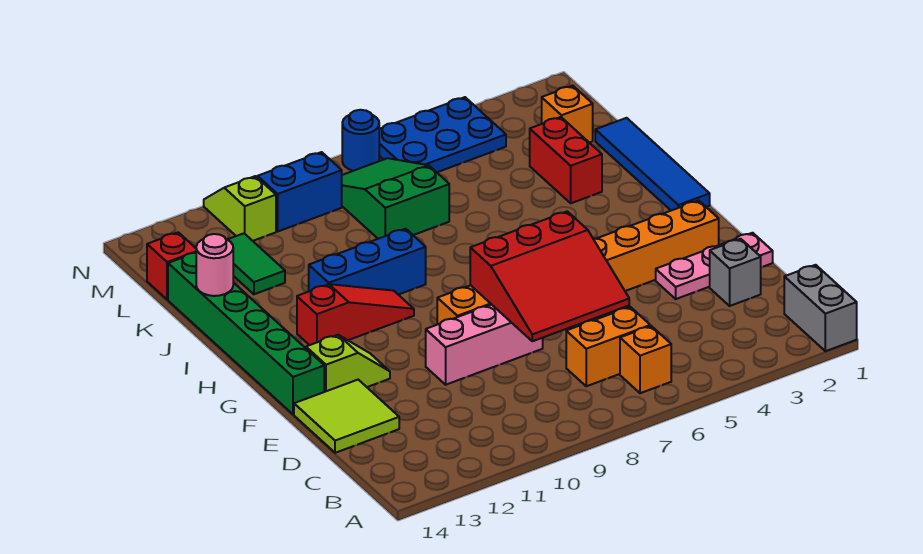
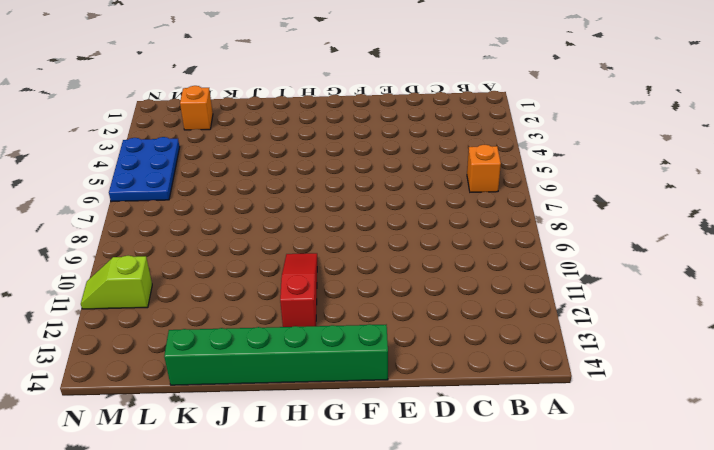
none -> grey 1x2 brick [784,265,857,351]
none -> orange 1x2 brick [566,307,650,386]
none -> grey 1x1 brick [710,239,761,306]

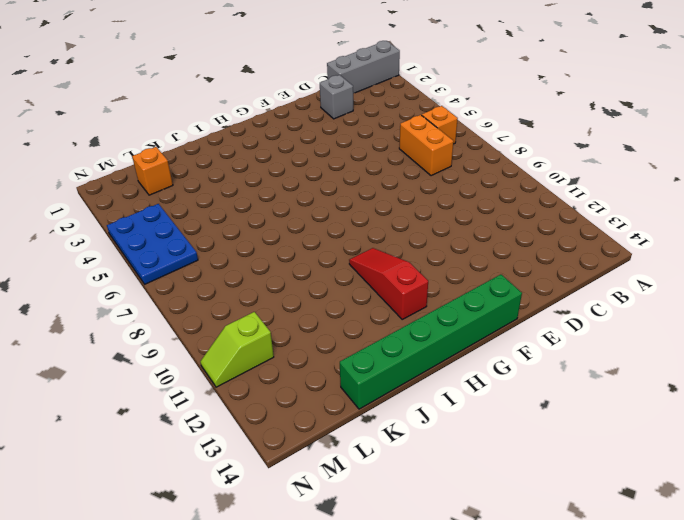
grey 1x3 brick [327,41,400,93] -> grey 1x2 brick [784,265,857,351]
none -> lime 2x2 tile [294,380,399,453]
none -> pink 1x3 plate [656,233,773,299]
none -> pink 1x3 brick [426,304,543,385]

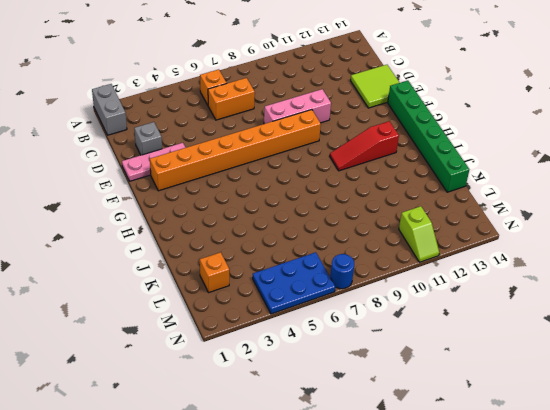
none -> lime 1x2 slope [306,335,390,392]
none -> blue 1x4 tile [595,118,710,211]
none -> blue 1x3 brick [309,229,426,295]

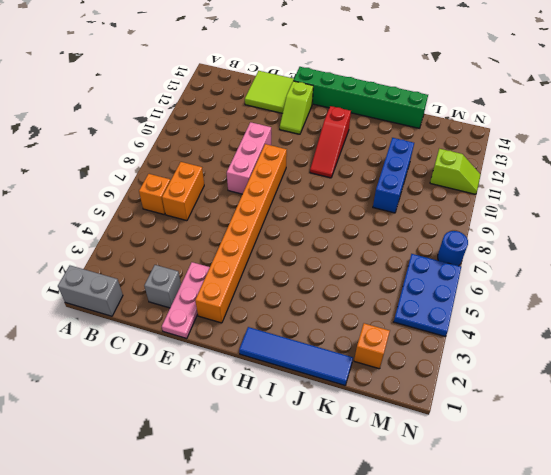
blue 1x3 brick [373,138,414,213] -> blue 1x3 brick moved to [309,229,426,295]
none -> red 1x2 brick [530,117,602,203]
none -> green 2x3 slope [342,158,449,239]
none -> green 1x2 tile [227,233,285,294]

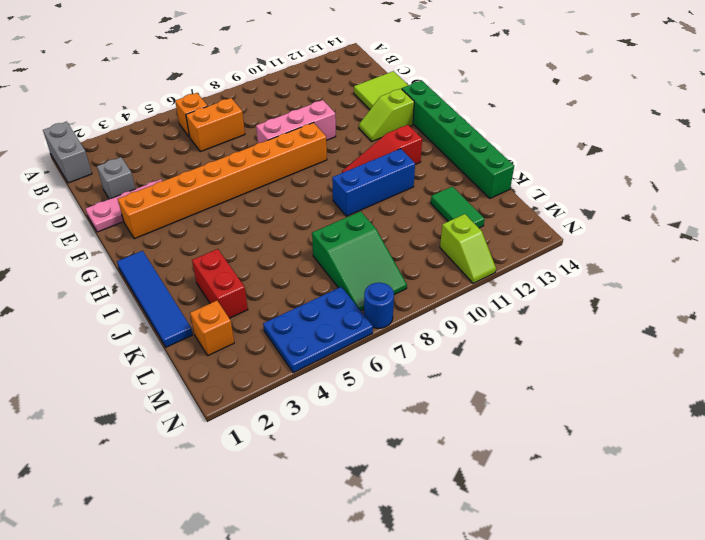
none -> red 1x1 brick [147,232,196,300]
none -> blue 1x2 brick [258,152,342,231]
none -> red 3x3 slope [470,211,629,341]

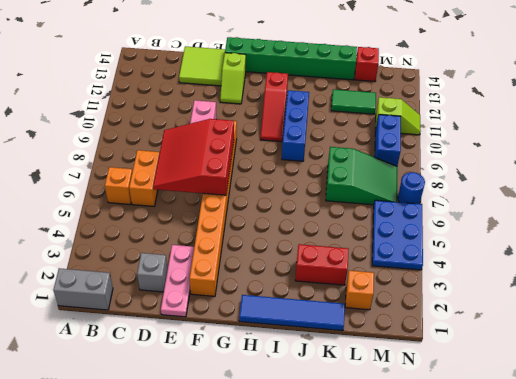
none -> pink 1x1 round brick [196,234,233,296]

